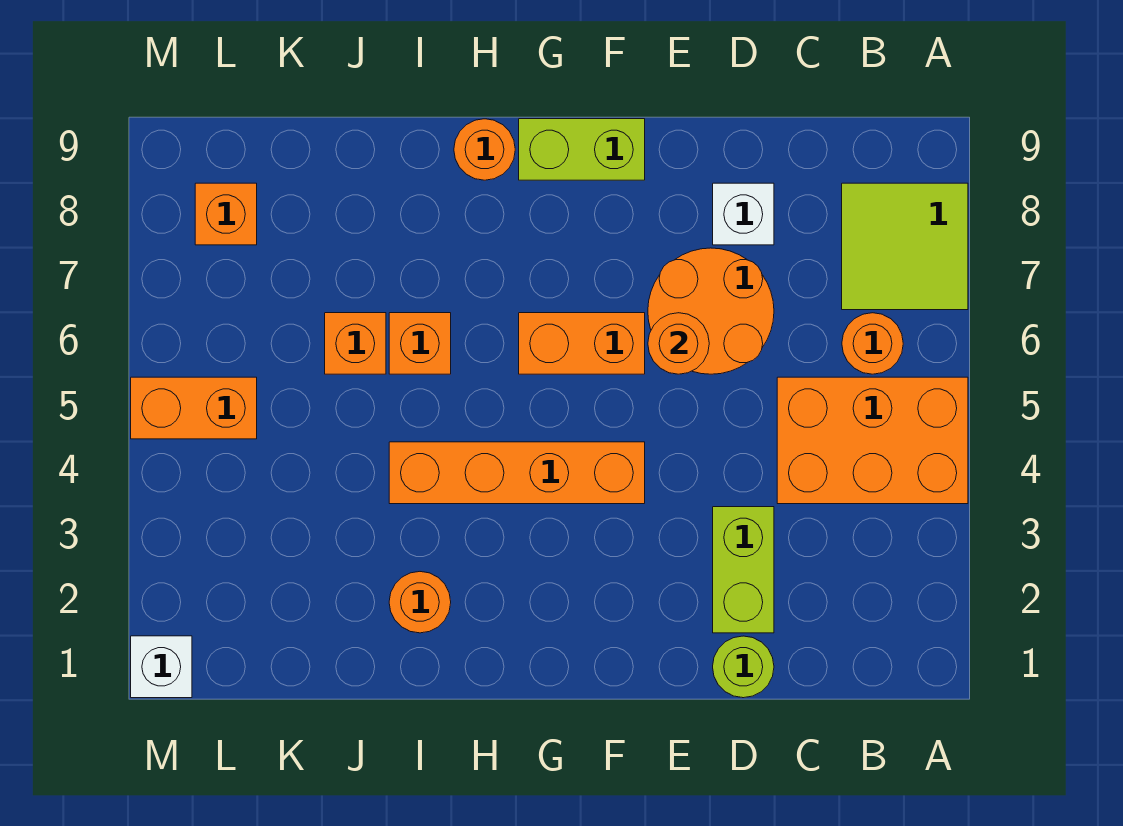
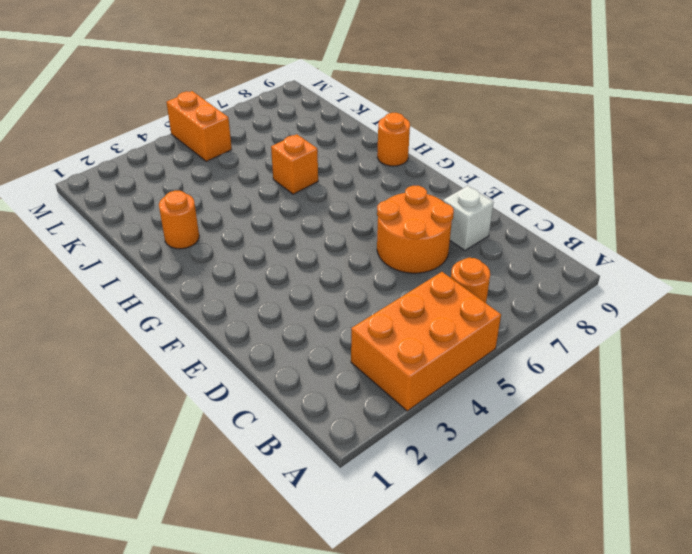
orange 2x3 brick [351,272,501,411] -> orange 2x3 brick turned to [777,377,968,504]
none -> lime 2x2 tile [842,183,968,310]
none -> lime 1x1 round brick [713,636,774,698]
none -> lime 1x2 brick [713,507,774,633]

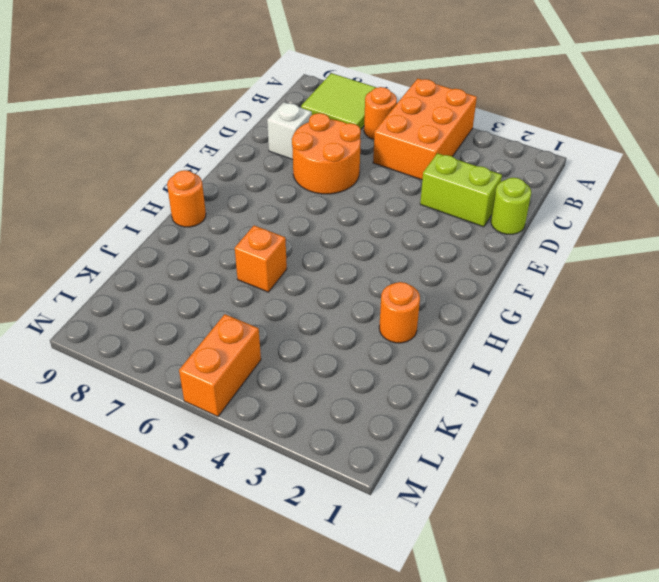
none -> orange 1x4 brick [389,442,645,504]
none -> orange 1x2 brick [519,313,645,374]
none -> lime 1x2 brick [519,119,645,180]

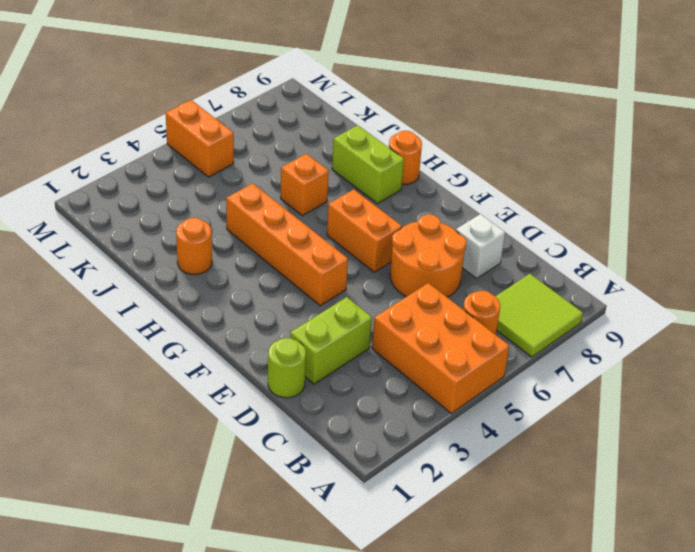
lime 1x2 brick [332,125,404,204] -> lime 1x2 brick moved to [519,119,645,180]
none -> orange 1x1 brick [325,313,386,374]
none -> orange 1x1 brick [195,183,257,245]
none -> white 1x1 brick [131,636,192,698]

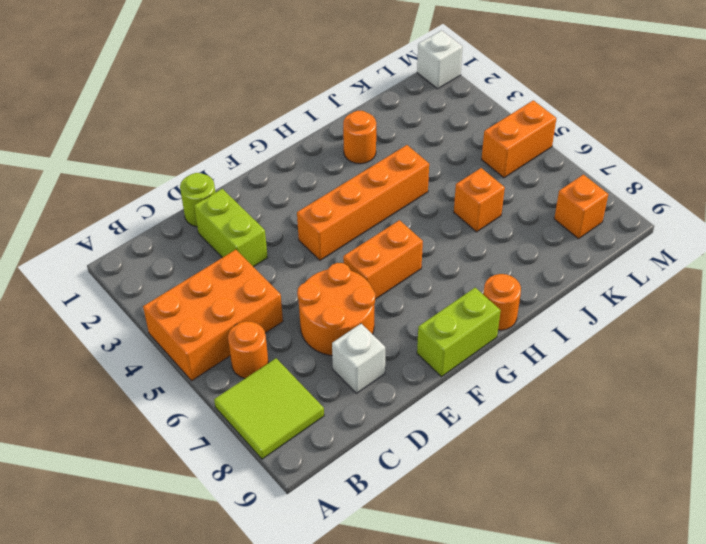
none -> orange 1x1 brick [389,313,451,374]
none -> orange 1x1 round brick [648,313,709,374]

